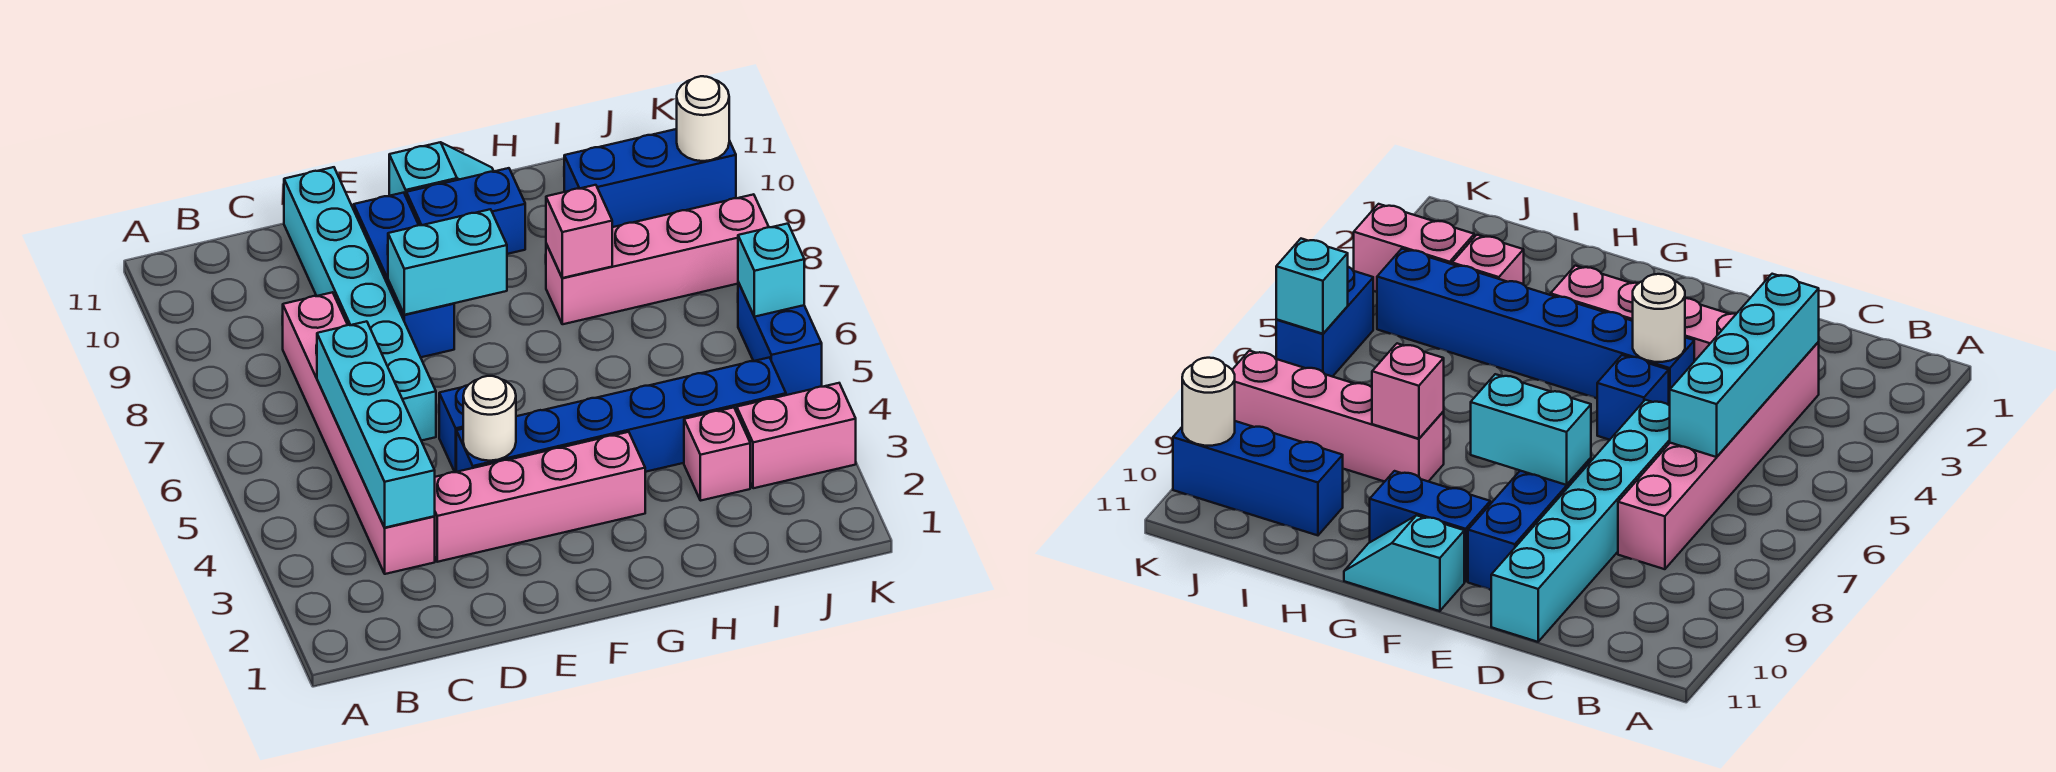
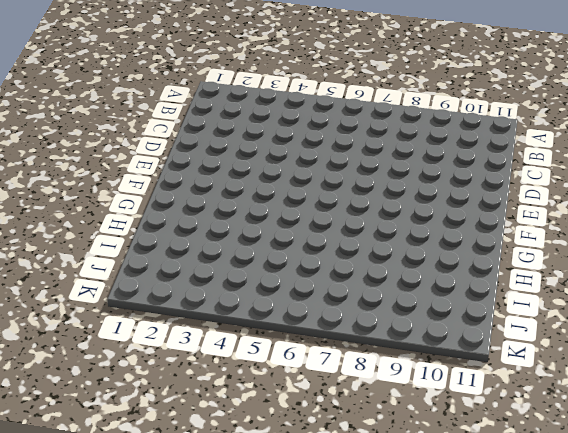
none -> pink 1x6 brick [282,292,435,574]
none -> pink 1x4 brick [434,432,645,562]
none -> cyan 1x6 brick [284,167,436,441]

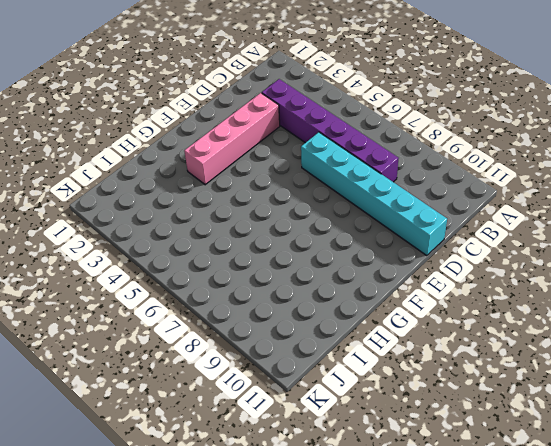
purple 1x6 brick [262,79,399,182] -> pink 1x6 brick [282,292,435,574]
none -> blue 1x6 brick [456,357,786,472]
none -> blue 1x1 brick [439,385,468,472]
none -> blue 1x3 brick [354,193,454,357]

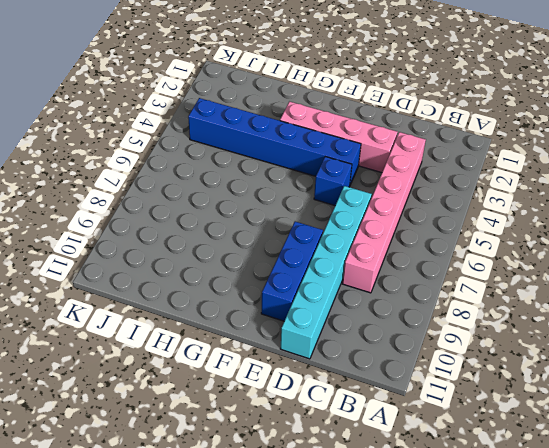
none -> blue 1x2 brick [406,168,525,254]
none -> cyan 1x2 slope [389,142,494,196]
none -> pink 1x4 brick [546,194,769,324]

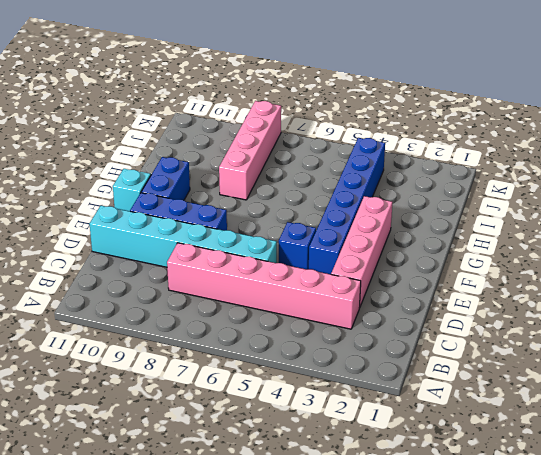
none -> pink 1x1 brick [684,407,750,501]
none -> blue 1x3 brick [564,129,736,227]
none -> pink 1x2 brick [737,383,856,488]

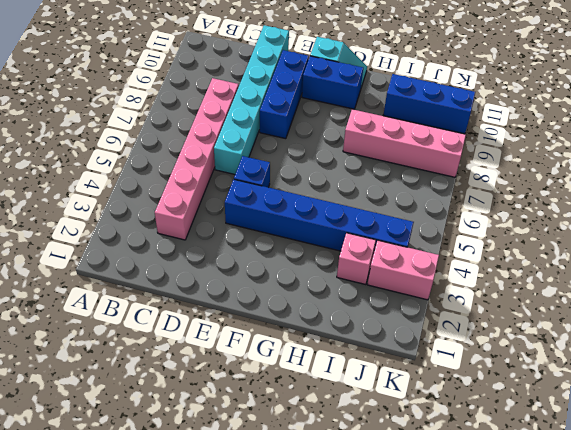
none -> pink 1x4 brick [434,432,645,562]
none -> blue 1x2 brick [738,282,822,395]
none -> cyan 1x4 brick [317,321,435,528]

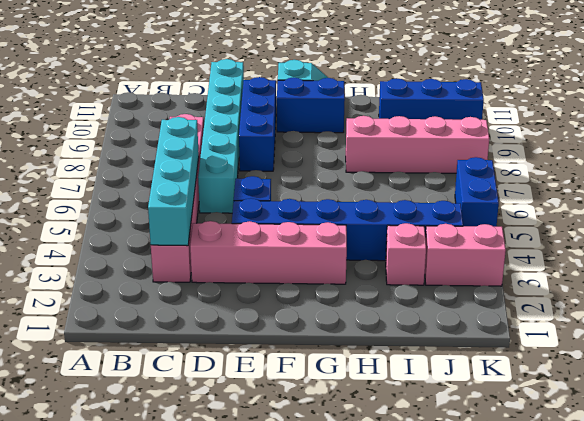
none -> white 1x1 round brick [463,376,516,461]
none -> cyan 1x2 brick [388,209,507,315]
none -> pink 1x1 brick [546,185,612,278]

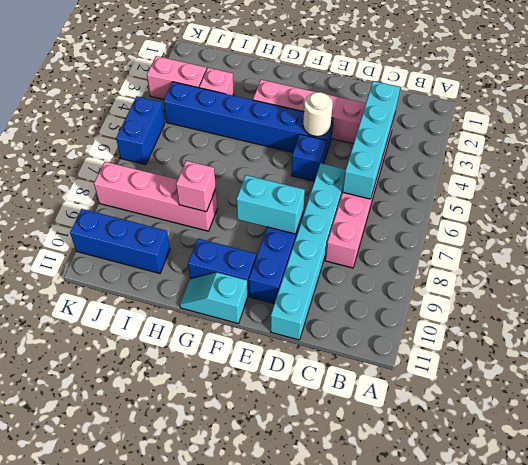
none -> cyan 1x1 brick [738,224,804,317]
none -> white 1x1 round brick [677,76,729,161]

